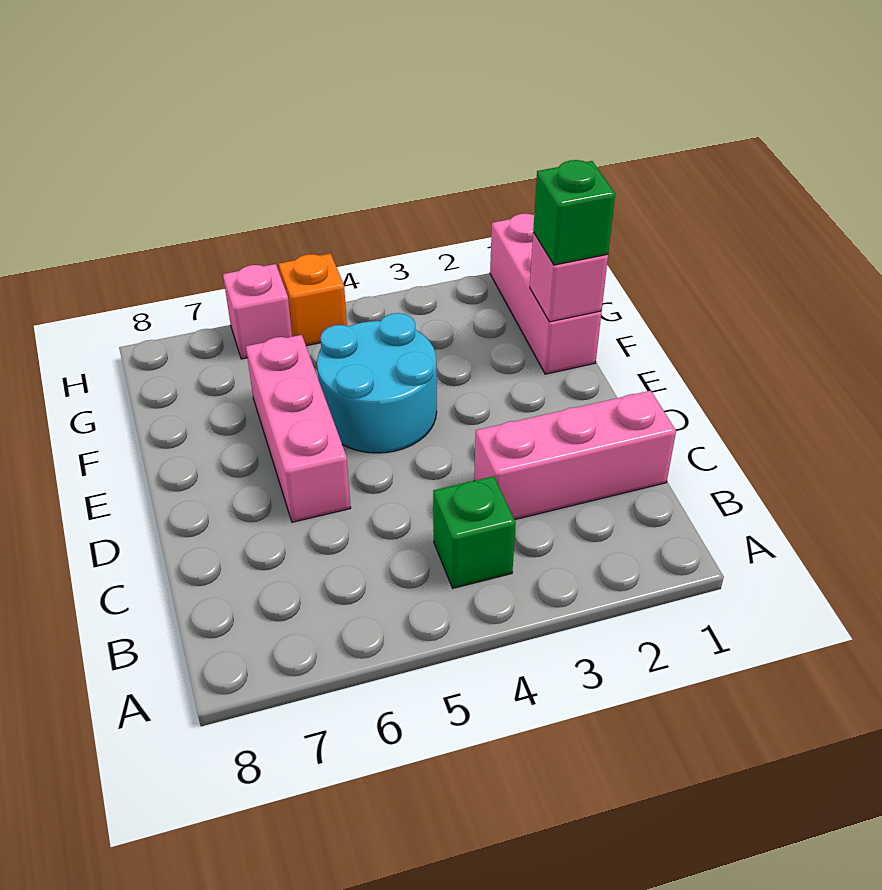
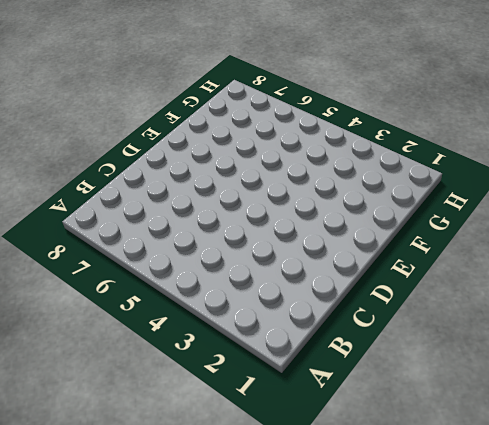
none -> green 1x1 brick [433,476,516,588]
none -> pink 1x3 brick [474,391,676,520]

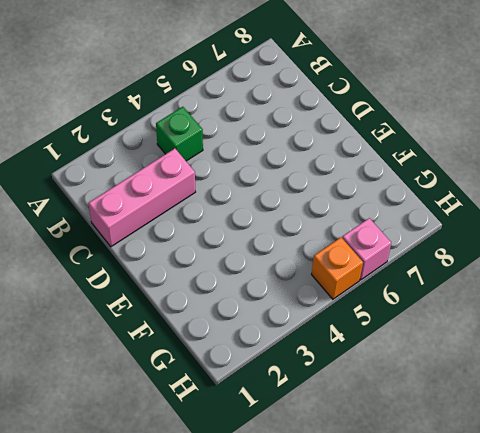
none -> pink 1x3 brick [246,335,351,522]
none -> cyan 2x2 round brick [317,313,437,453]

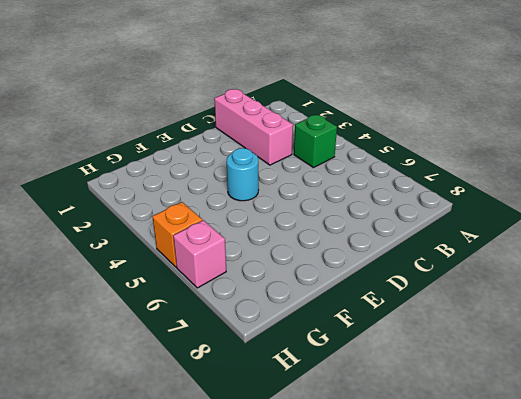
cyan 1x1 round brick [227,148,259,201] -> cyan 2x2 round brick [317,313,437,453]
none -> pink 1x3 brick [246,335,351,522]
none -> pink 1x3 brick [490,214,602,374]

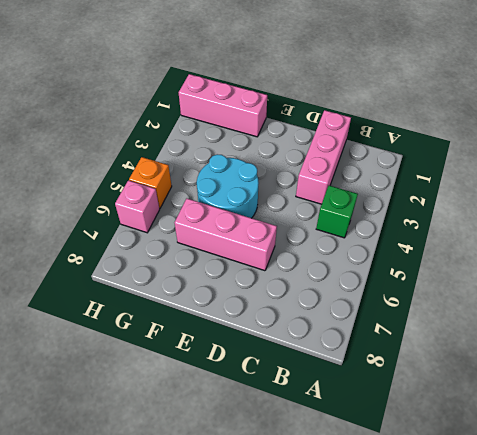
none -> pink 1x1 brick [530,232,608,322]
none -> green 1x1 brick [533,160,615,265]

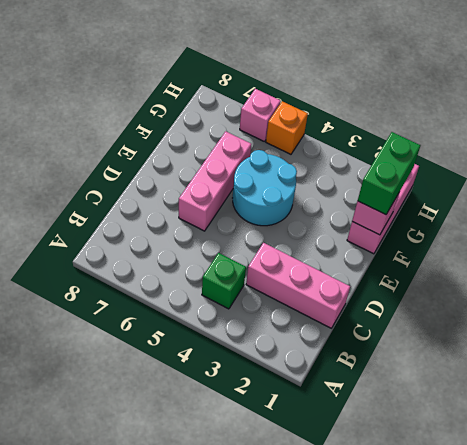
green 1x2 brick [358,132,421,215] -> green 1x1 brick [533,160,615,265]

